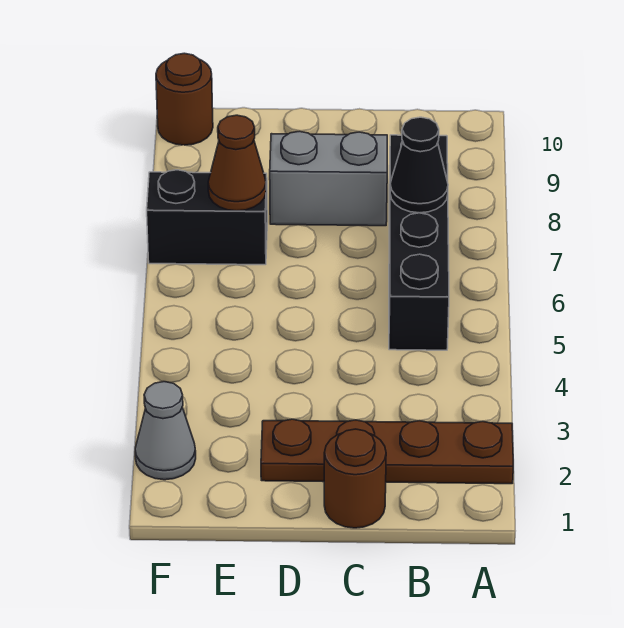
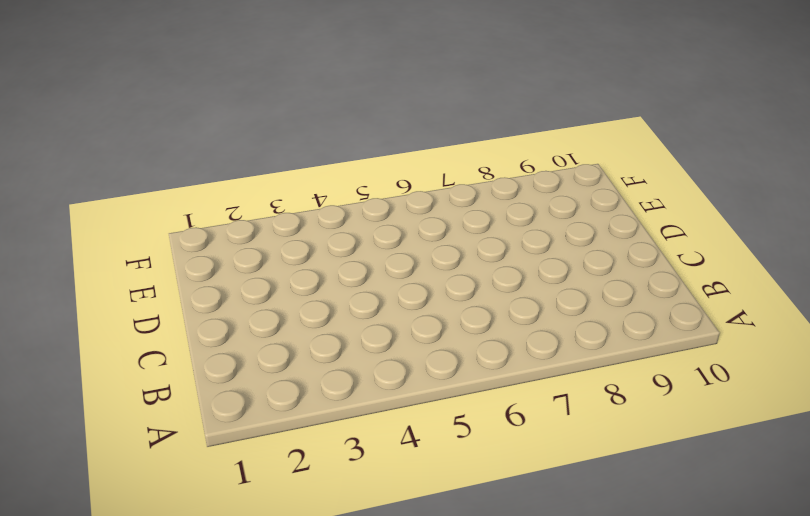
none -> brown 1x4 plate [261,419,513,484]
none -> black 1x4 brick [389,135,449,350]

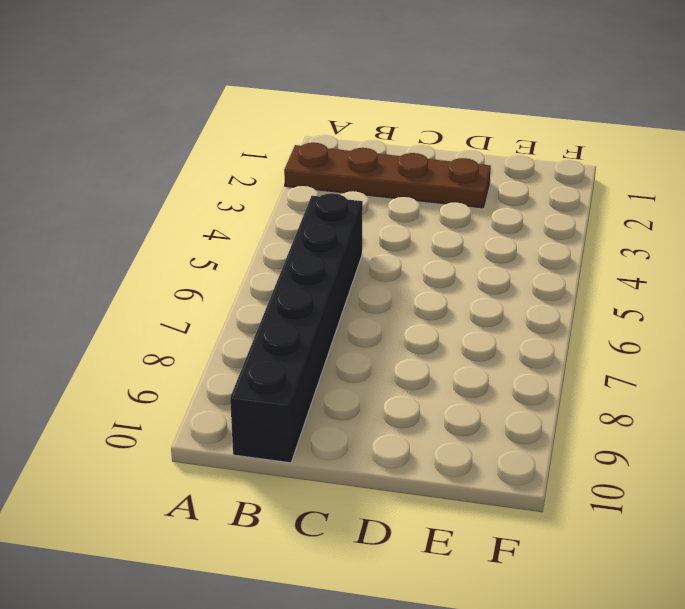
black 1x6 brick [230,193,363,463] -> black 1x4 brick [389,135,449,350]
none -> brown 1x1 round brick [324,429,386,528]
none -> grey 1x2 brick [270,131,387,226]

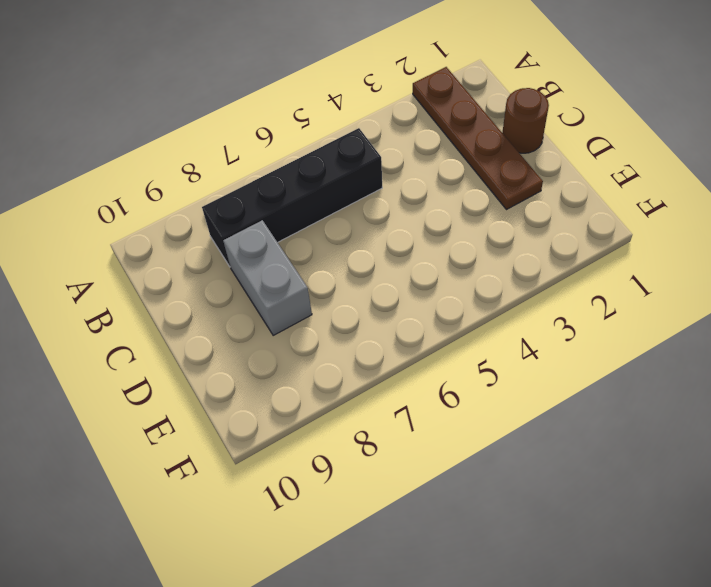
none -> black 1x2 brick [147,170,267,265]
none -> grey 1x1 cone [135,382,196,480]

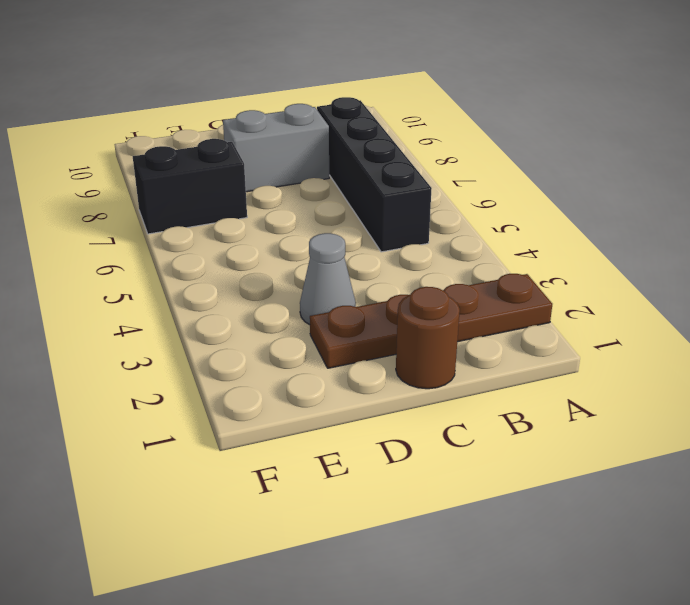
grey 1x1 cone [300,233,356,325] -> grey 1x1 cone moved to [135,382,196,480]
none -> brown 1x1 round brick [156,53,213,145]
none -> black 1x1 cone [390,117,448,213]

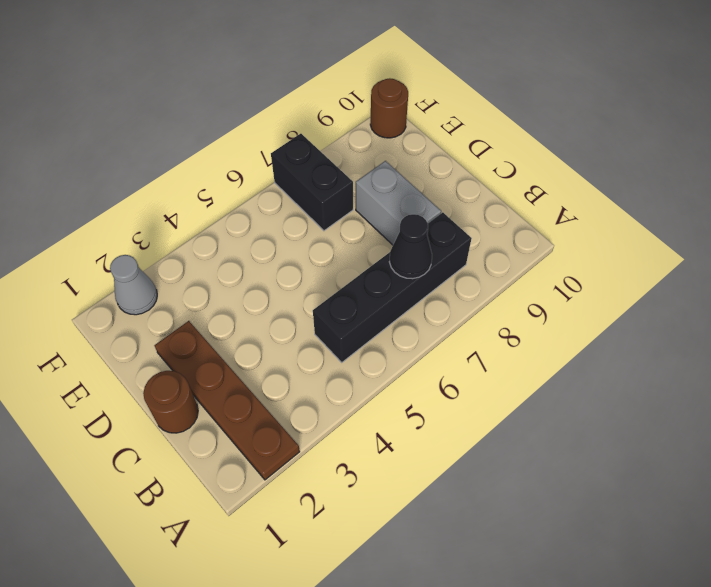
none -> brown 1x1 cone [208,115,266,211]

